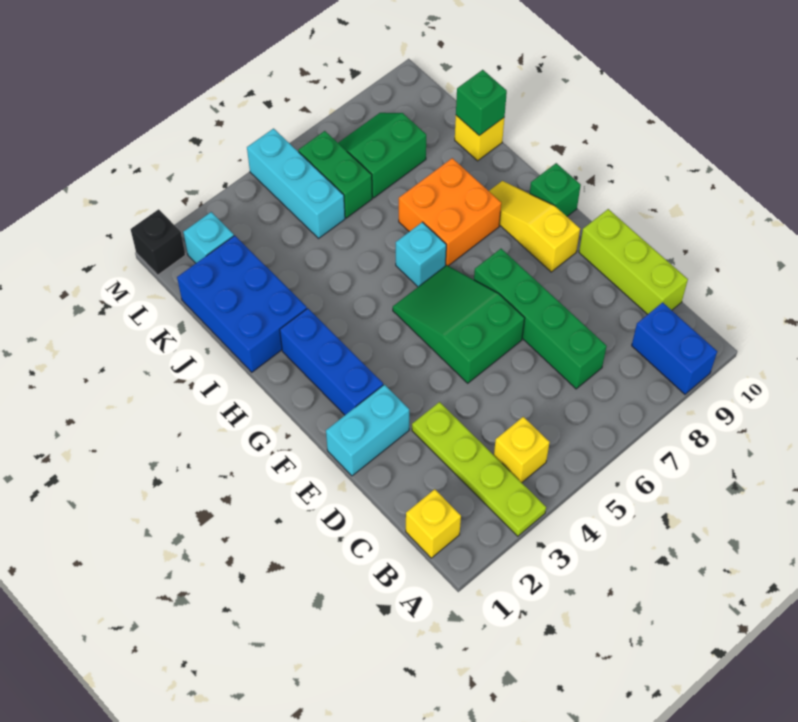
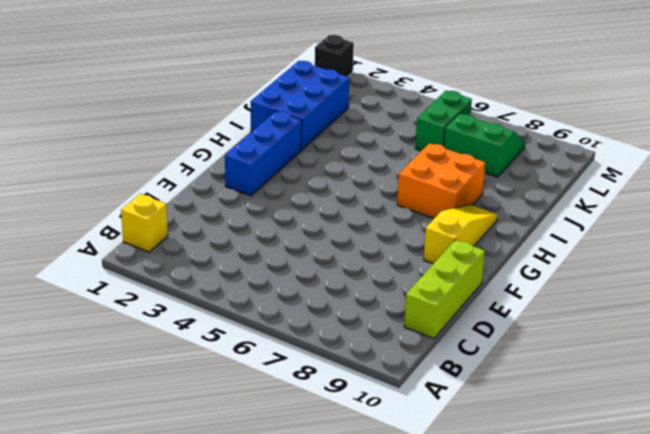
none -> lime 1x4 plate [412,402,546,536]
none -> blue 1x2 brick [632,302,717,394]
none -> yellow 1x1 brick [494,417,550,483]

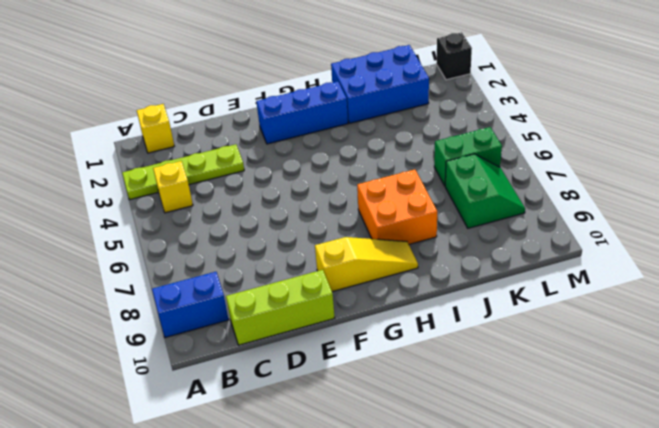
none -> green 1x4 brick [474,249,607,389]
none -> cyan 1x2 brick [326,385,409,476]
none -> green 2x3 slope [393,265,525,383]

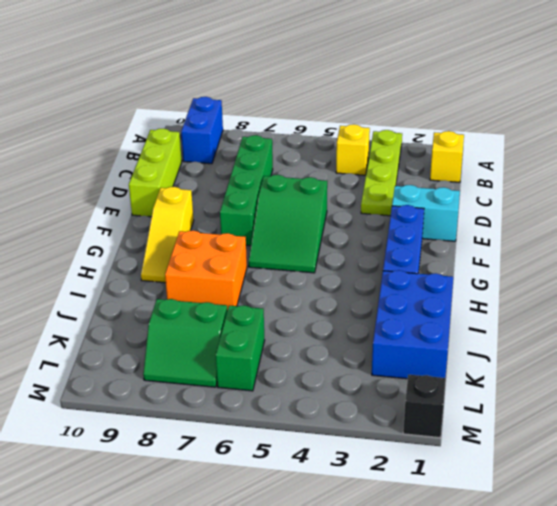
none -> green 1x1 brick [530,163,581,216]
none -> cyan 1x1 brick [396,222,446,287]
none -> yellow 1x1 brick [455,115,504,161]

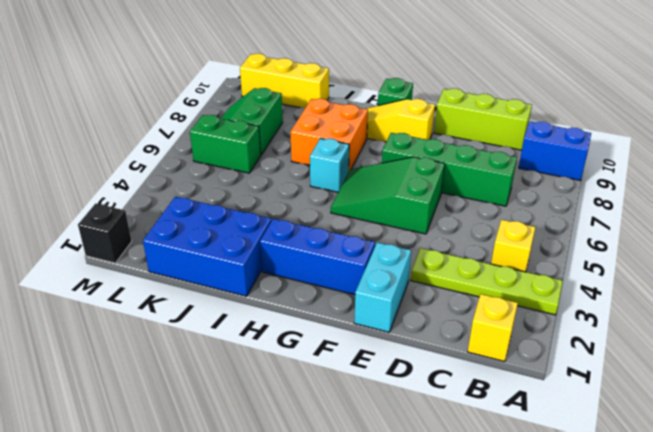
yellow 1x3 brick [240,54,329,108] -> yellow 1x1 brick [455,115,504,161]
none -> cyan 1x3 brick [247,129,345,238]
none -> cyan 1x1 brick [183,212,234,263]
none -> green 1x1 brick [456,70,507,136]

